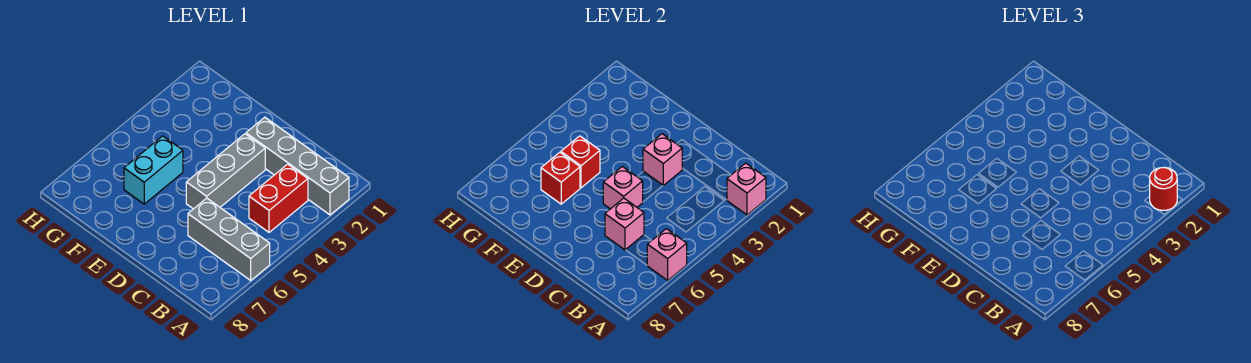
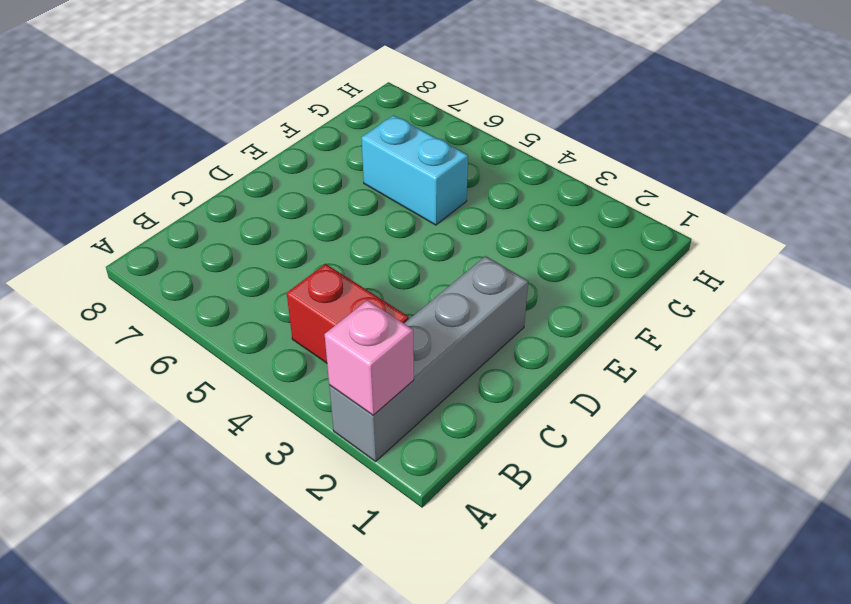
none -> grey 1x3 brick [188,198,270,280]
none -> grey 1x3 brick [186,134,265,209]
none -> pink 1x1 brick [647,229,687,280]

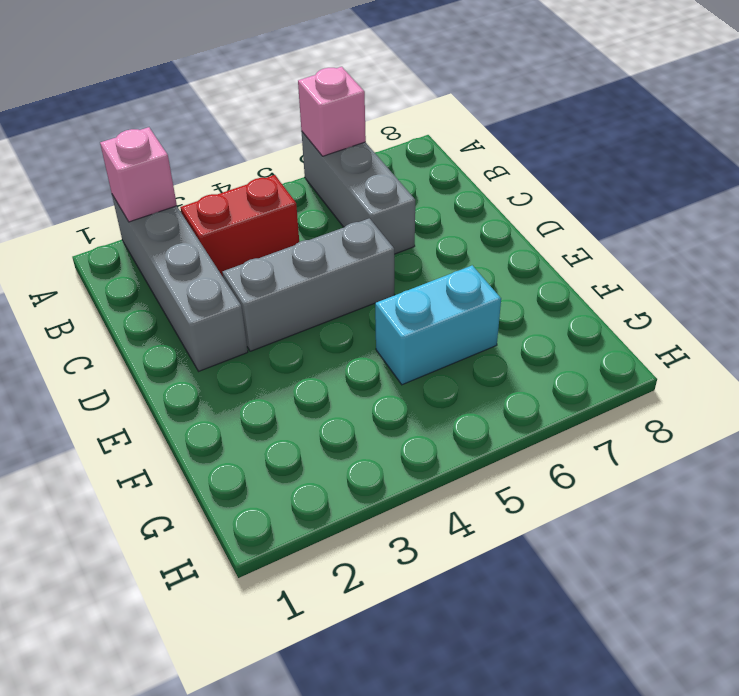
none -> pink 1x1 brick [605,198,644,250]
none -> pink 1x1 brick [643,134,682,185]
none -> pink 1x1 brick [603,166,643,209]

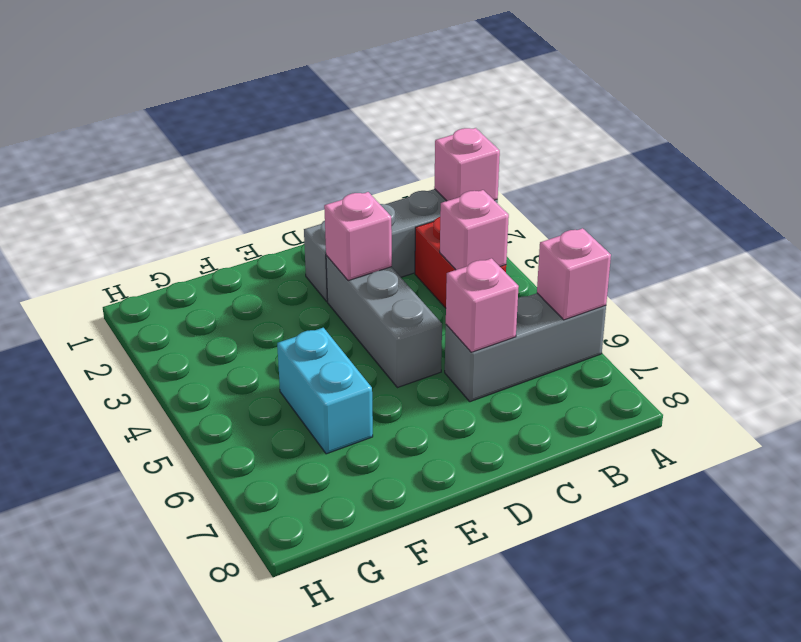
pink 1x1 brick [440,190,509,270] -> pink 1x1 brick moved to [603,166,643,209]
none -> red 1x1 brick [561,136,600,188]
none -> red 1x1 brick [541,152,580,204]
none -> red 1x1 round brick [1150,167,1177,210]

